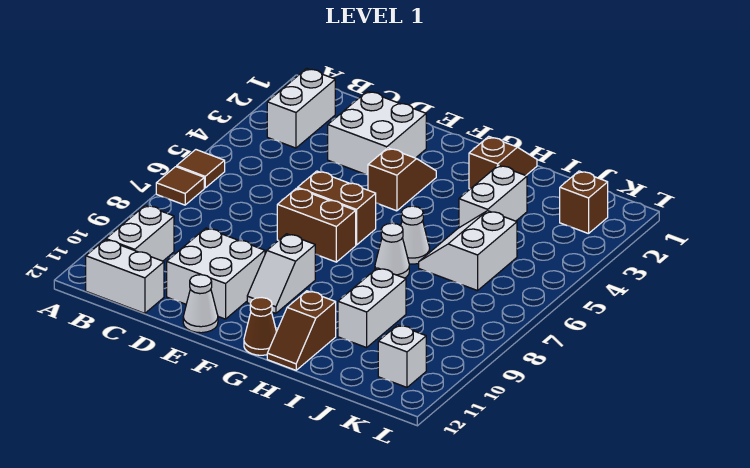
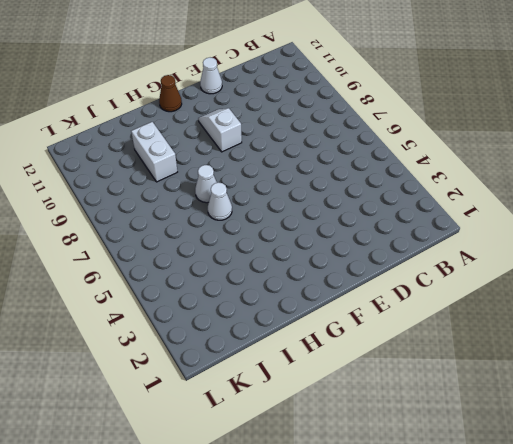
none -> brown 1x1 tile [177,150,225,188]
none -> brown 1x1 tile [156,167,204,205]
none -> white 1x2 brick [267,68,335,148]

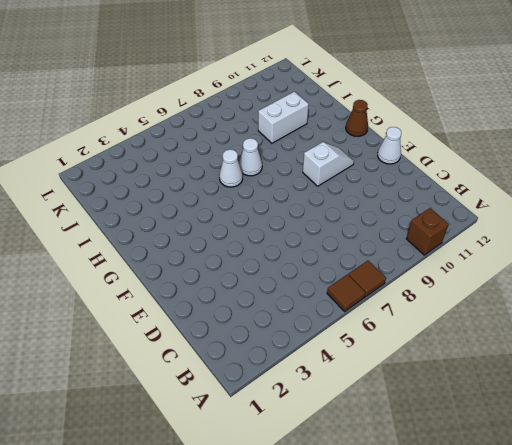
brown 1x1 brick [406,208,449,255] -> brown 1x1 brick moved to [560,171,608,234]
none -> white 1x2 brick [267,68,335,148]
none -> white 1x2 brick [106,205,174,261]
none -> white 1x2 brick [86,240,164,313]

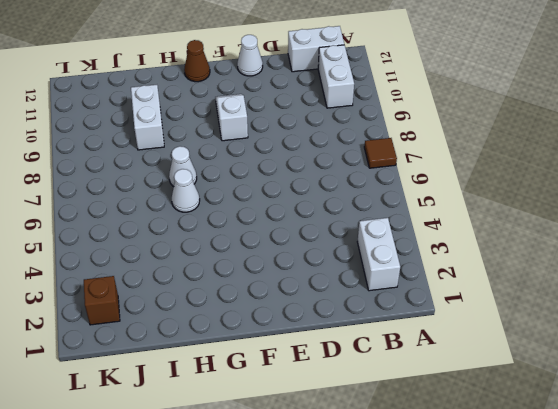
none -> brown 1x1 tile [177,150,225,188]
none -> white 2x2 brick [328,91,426,175]
none -> white 2x2 brick [167,228,265,319]

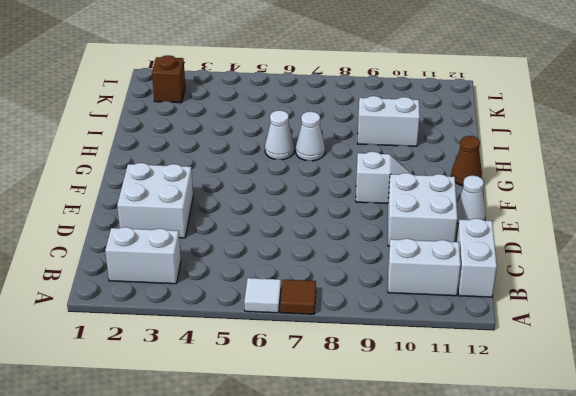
white 1x1 tile [244,278,281,313] -> brown 1x1 tile [177,150,225,188]
none -> brown 1x2 brick [298,171,376,245]
none -> brown 1x2 brick [277,188,356,262]
none -> brown 1x2 slope [368,148,436,211]

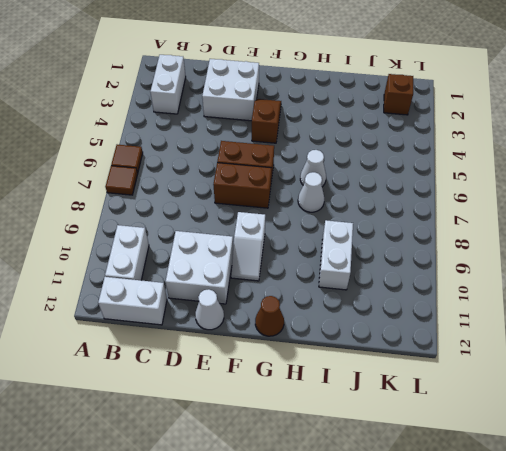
none -> brown 1x2 slope [469,136,537,189]
none -> brown 1x2 slope [267,291,336,370]
none -> white 1x2 brick [459,165,527,228]

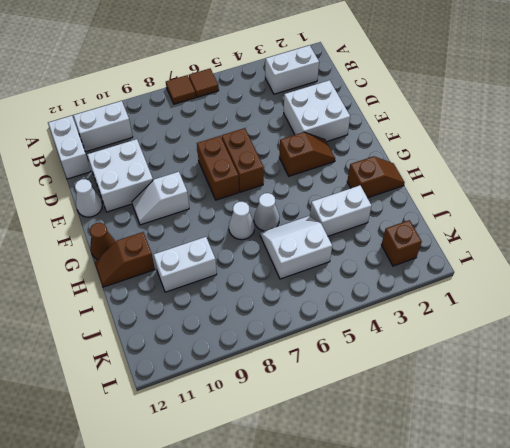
none -> white 1x1 brick [378,325,426,387]

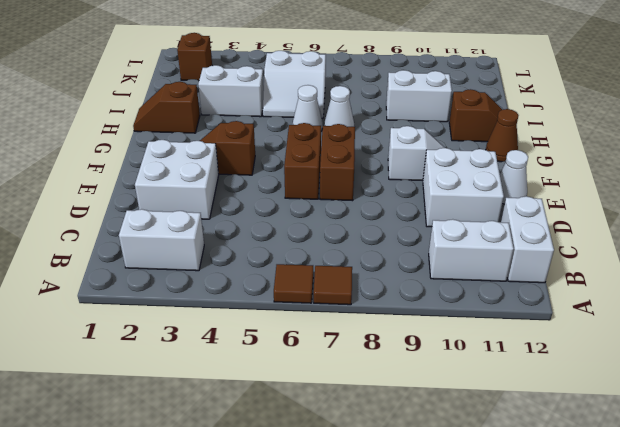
none -> white 1x1 brick [378,325,426,387]

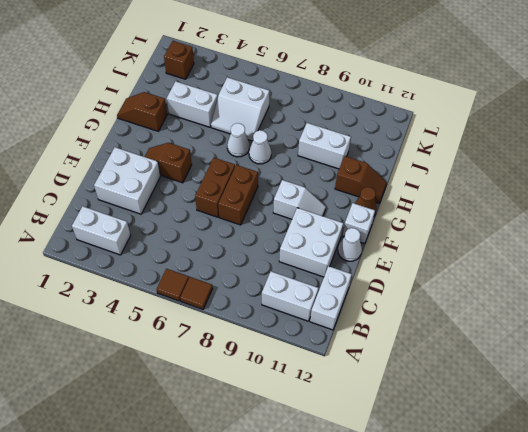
white 1x1 brick [343,203,375,244] -> white 1x1 brick moved to [378,325,426,387]

